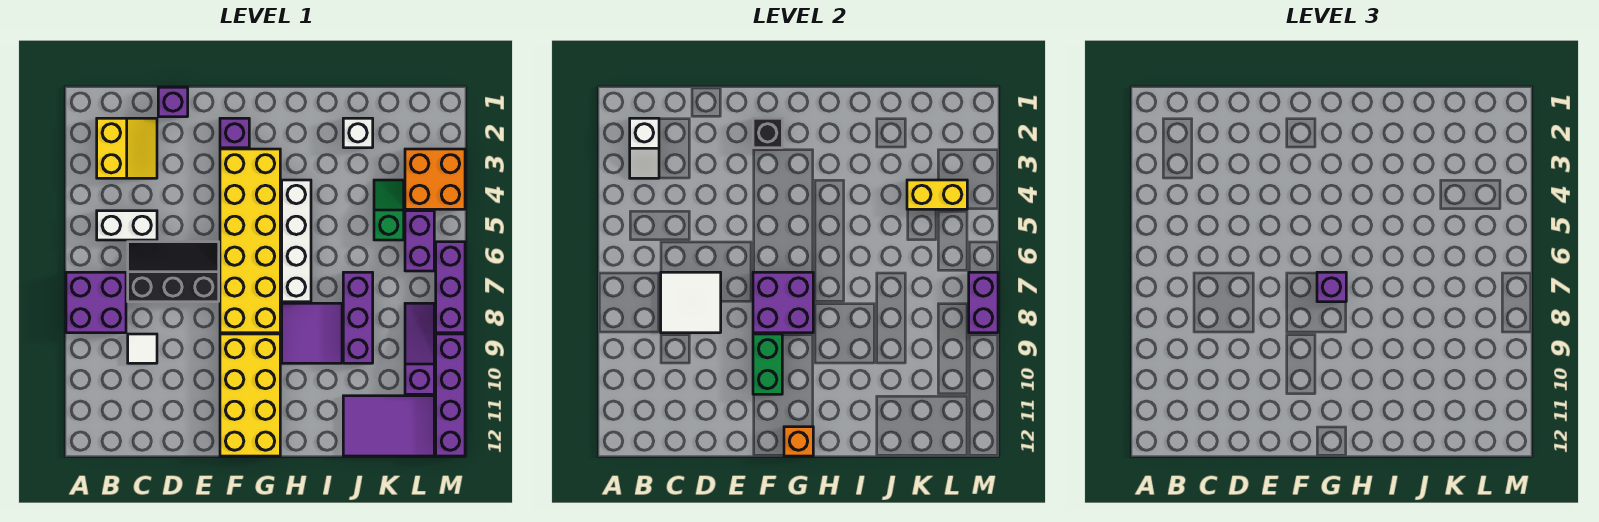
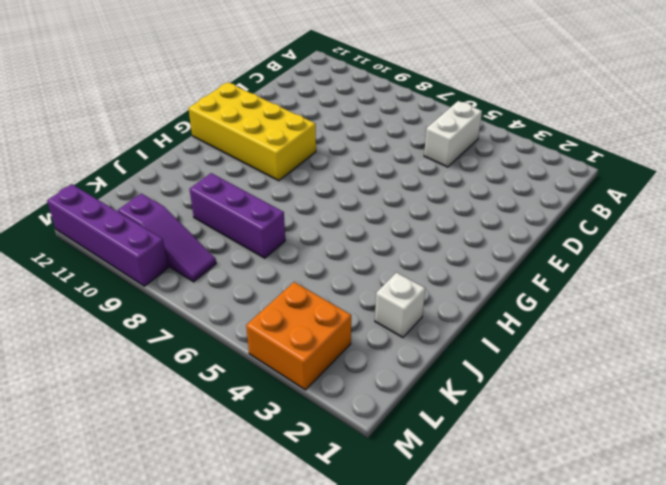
none -> purple 2x2 brick [66,272,126,333]
none -> yellow 2x2 slope [97,118,157,178]
none -> black 2x3 slope [128,242,219,302]

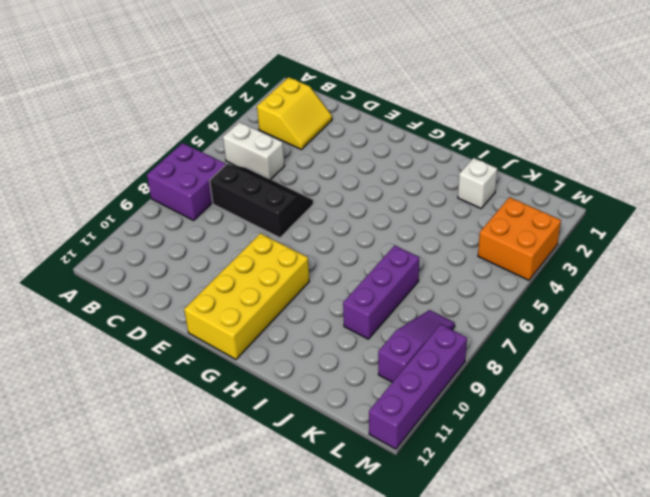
none -> white 1x1 tile [128,334,157,363]
none -> purple 1x1 brick [158,87,188,117]
none -> purple 1x1 brick [220,118,249,148]

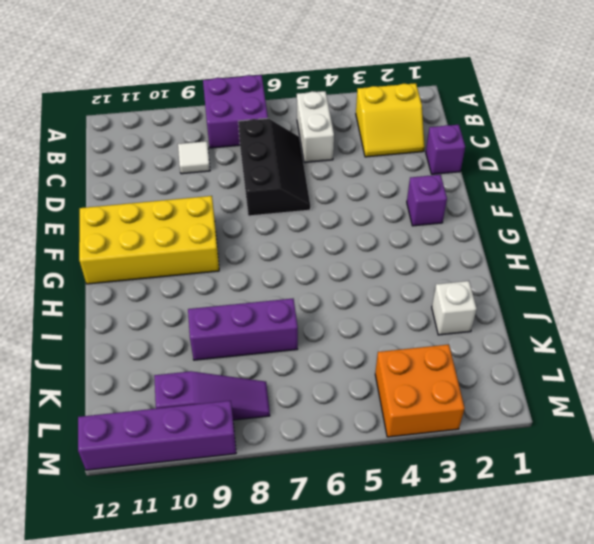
none -> yellow 2x6 brick [220,149,280,333]
none -> white 1x4 brick [282,180,311,302]
none -> purple 2x2 tile [282,303,342,363]

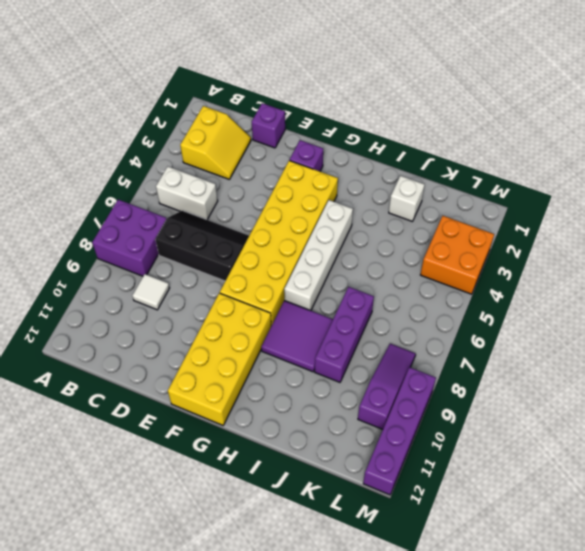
none -> purple 2x3 tile [343,396,434,456]
none -> green 1x2 slope [374,180,404,240]
none -> purple 1x2 brick [405,211,434,271]

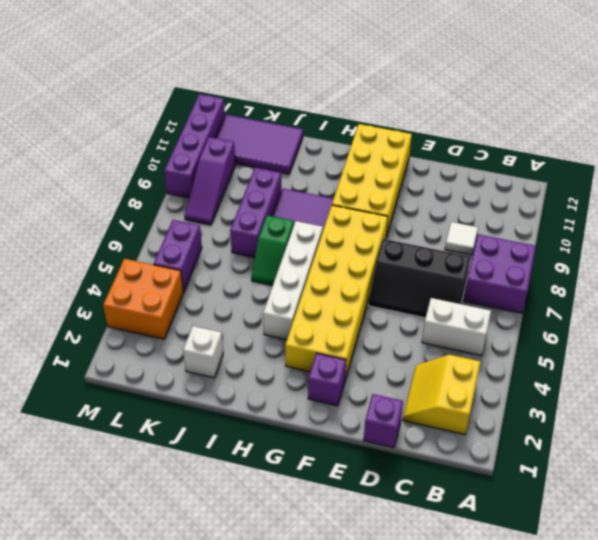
green 1x2 slope [251,215,294,286] -> green 1x2 slope moved to [374,180,404,240]
none -> purple 1x3 brick [436,242,465,333]
none -> white 1x2 slope [630,118,659,178]
none -> white 2x2 tile [661,272,721,333]

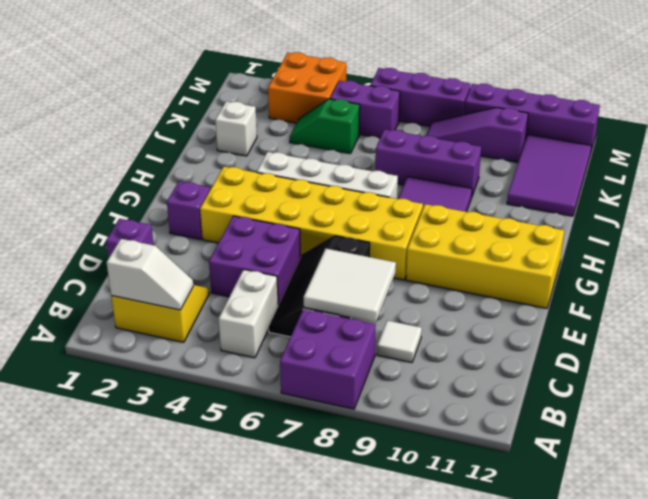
purple 2x2 brick [209,216,301,305] -> purple 2x2 brick moved to [753,272,813,333]
none -> black 1x1 brick [753,118,782,148]
none -> green 1x2 brick [753,334,782,394]
none -> orange 1x1 brick [784,427,813,456]

